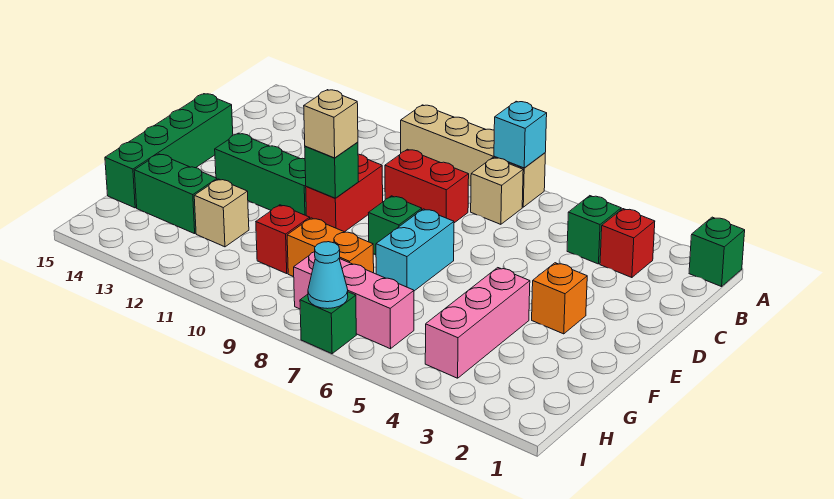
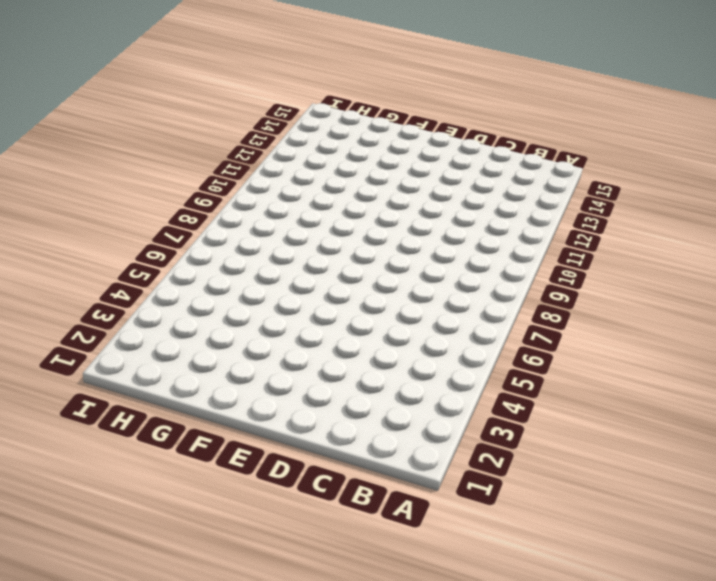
none -> green 1x1 brick [689,217,745,287]
none -> tan 1x4 brick [401,105,545,207]
none -> red 1x1 brick [600,209,655,278]

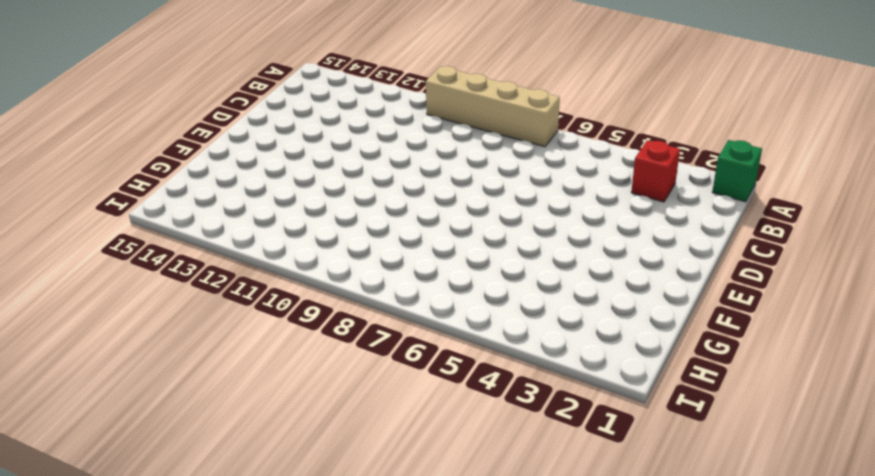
none -> green 1x1 brick [567,196,621,264]
none -> tan 1x1 brick [471,158,523,224]
none -> red 1x2 brick [385,149,469,223]

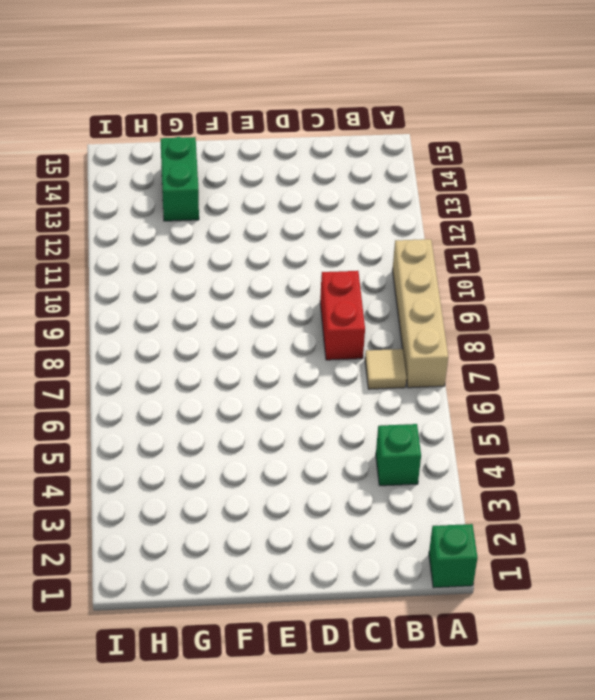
tan 1x1 tile [365,349,407,389] -> tan 1x1 brick [471,158,523,224]
none -> red 1x1 brick [600,209,655,278]
none -> red 1x2 brick [306,154,383,232]
none -> green 1x4 brick [105,94,233,208]

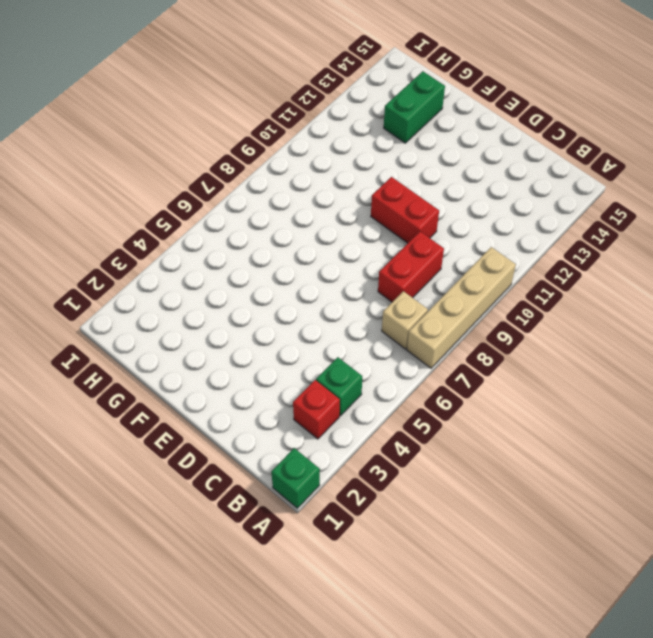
none -> green 1x4 brick [105,94,233,208]
none -> orange 1x1 brick [532,263,587,334]
none -> cyan 1x2 brick [376,209,454,291]

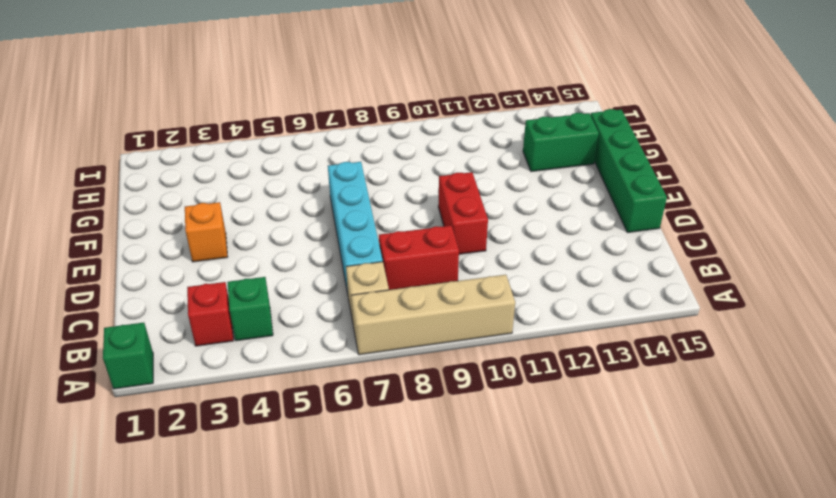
cyan 1x4 brick [328,162,383,293] -> cyan 1x2 brick [376,209,454,291]
none -> green 1x1 brick [369,196,422,255]
none -> green 1x3 brick [215,133,306,215]
none -> pink 1x3 brick [425,268,530,378]

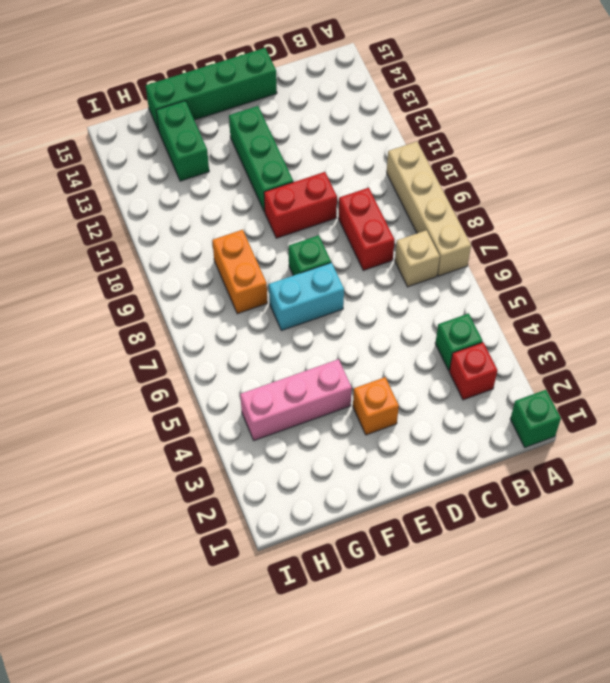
none -> red 1x1 brick [256,205,310,273]
none -> tan 1x1 brick [194,179,249,247]
none -> pink 1x3 brick [294,252,414,349]

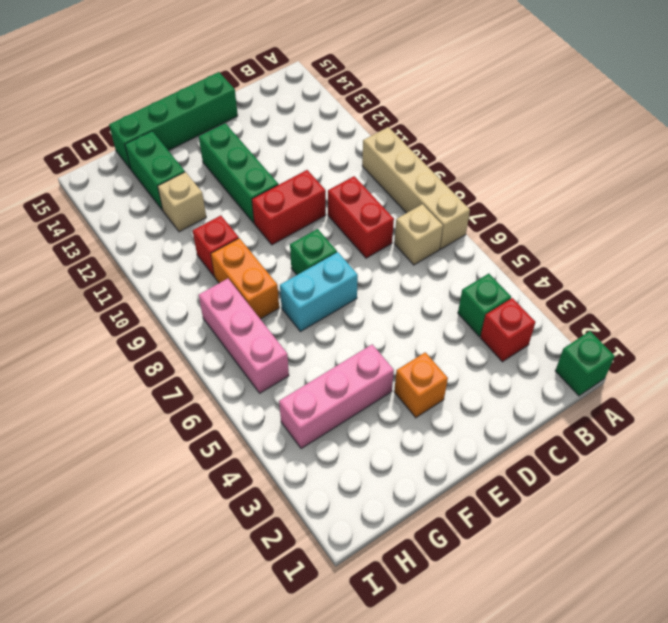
none -> green 1x1 brick [300,292,356,354]
none -> cyan 1x1 brick [494,101,547,168]
none -> green 1x1 brick [305,142,359,198]

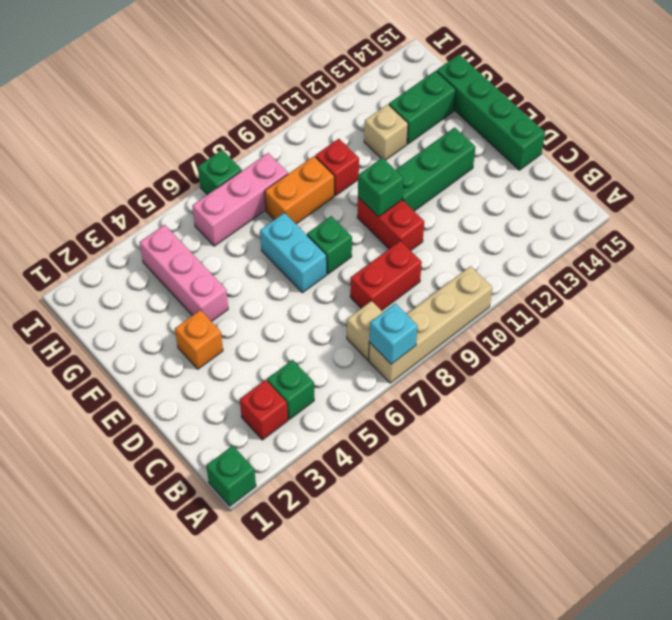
none -> cyan 1x1 cone [308,242,348,309]
none -> tan 1x1 brick [304,90,358,158]

